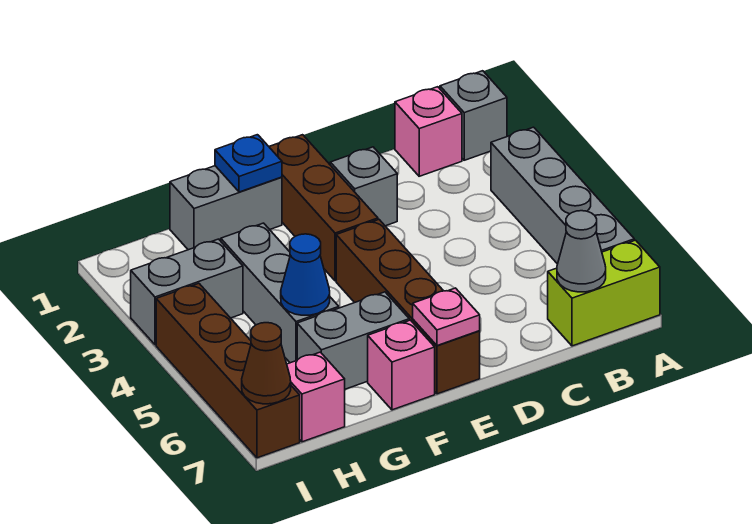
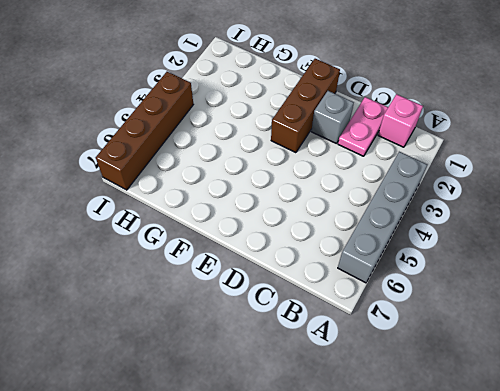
pink 1x2 plate [338,97,388,156] -> none
none -> grey 1x1 brick [440,71,507,160]
none -> lime 1x2 brick [548,240,660,346]
none -> brown 1x4 brick [336,220,480,394]

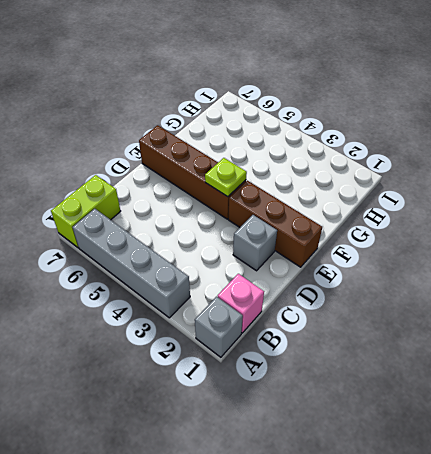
lime 1x1 plate [205,158,247,197] -> none
none -> grey 1x2 brick [170,166,282,250]
none -> grey 1x2 brick [297,292,409,389]
none -> pink 1x1 brick [368,320,435,410]

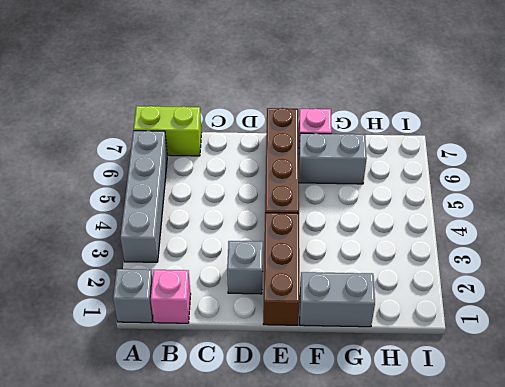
none -> grey 1x3 brick [221,223,339,363]
none -> grey 1x2 brick [131,239,243,345]
none -> pink 1x1 brick [287,352,345,442]

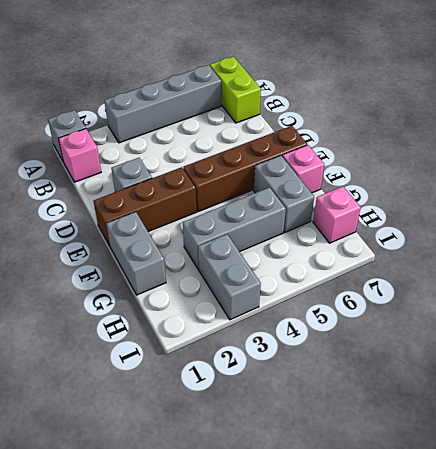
none -> brown 1x4 brick [156,283,300,458]
none -> grey 1x1 cone [557,211,606,292]
none -> pink 1x1 plate [413,288,480,346]

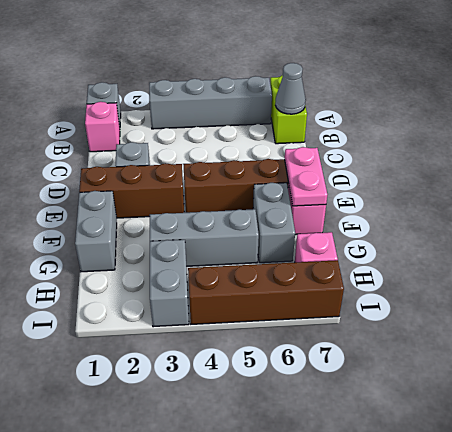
pink 1x2 plate [285,147,327,206] -> pink 1x1 plate [413,288,480,346]
none -> blue 1x1 plate [215,135,282,192]
none -> blue 1x1 cone [281,234,330,315]
none -> brown 1x1 cone [242,323,291,404]

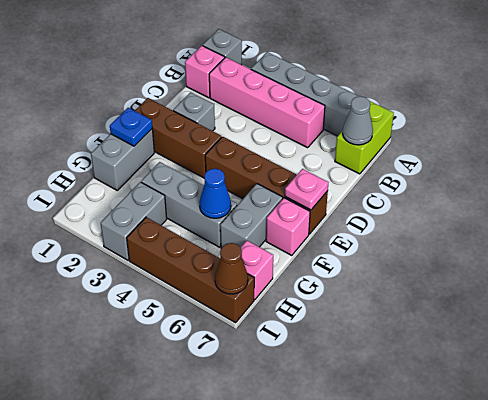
pink 1x4 brick [209,57,325,148] -> none

